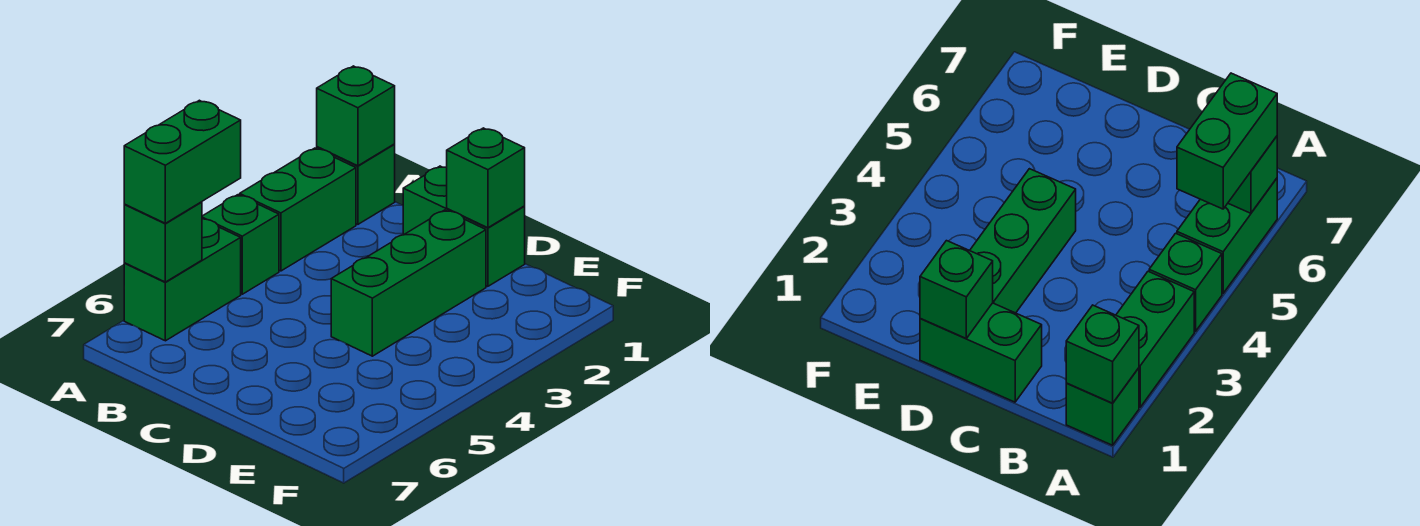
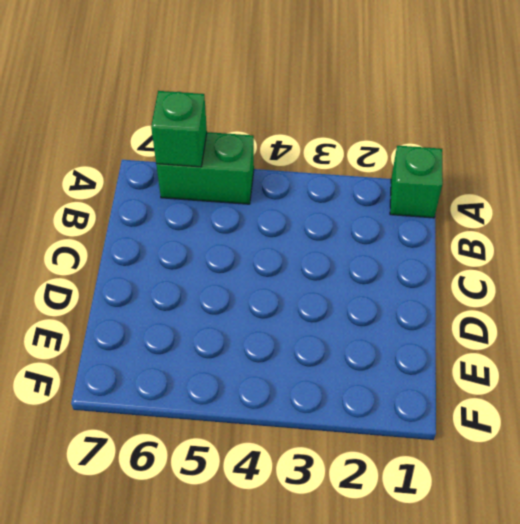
none -> green 1x2 brick [240,148,356,271]
none -> green 1x1 brick [202,195,279,294]

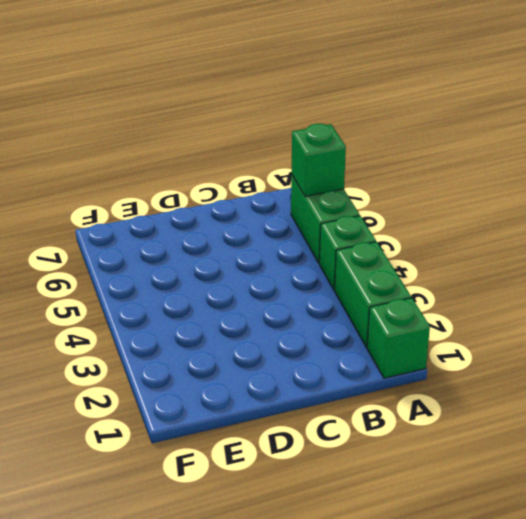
none -> green 1x2 brick [403,166,525,286]
none -> green 1x3 brick [331,210,486,356]

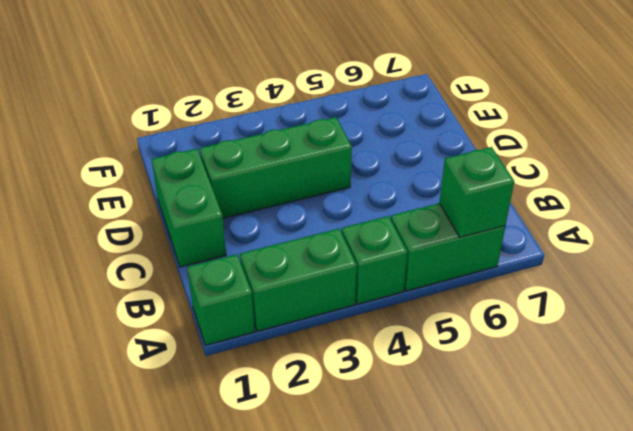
none -> green 1x1 brick [317,66,395,166]
none -> green 1x1 brick [447,128,525,228]

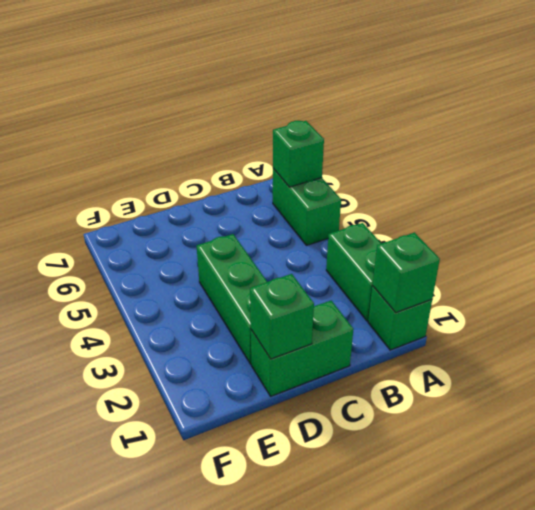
none -> green 1x1 brick [202,195,279,294]
none -> green 1x2 brick [124,100,241,223]

